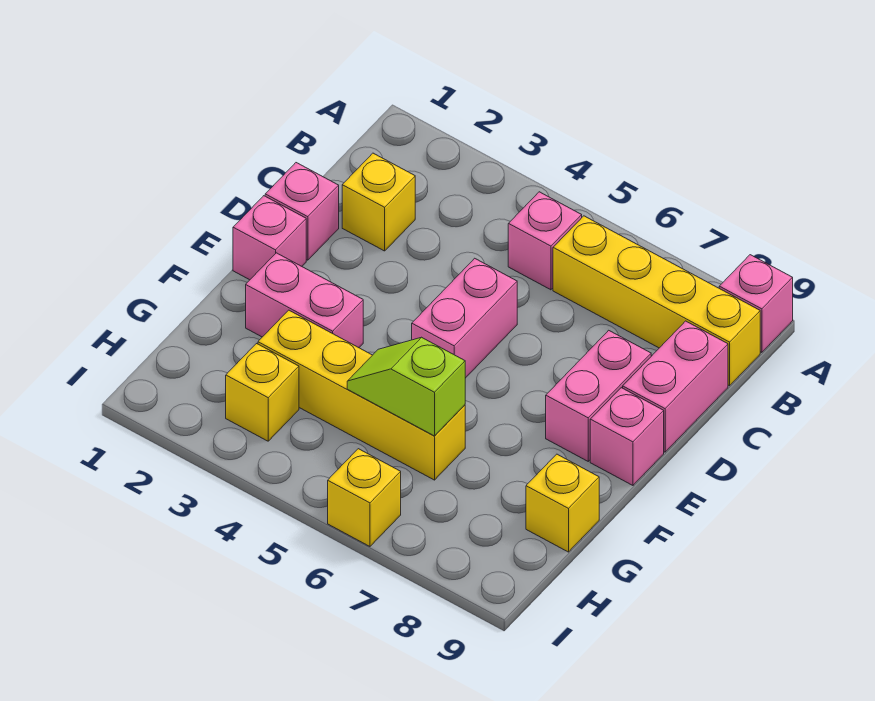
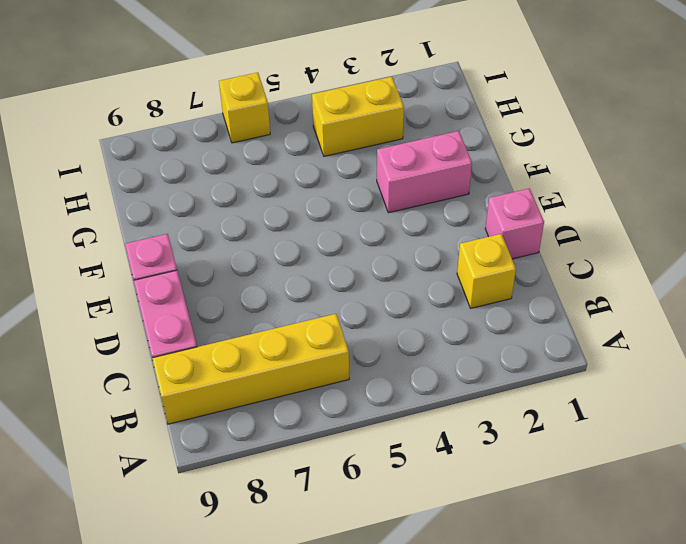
yellow 1x2 brick [312,77,404,156] -> yellow 1x1 brick [226,344,299,441]
none -> pink 1x1 brick [719,255,793,352]
none -> pink 1x1 brick [508,192,582,290]
none -> pink 1x2 brick [412,258,517,378]

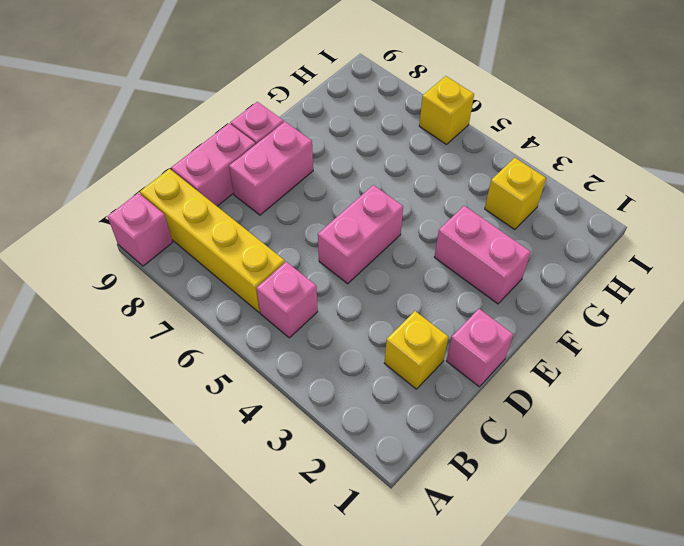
none -> pink 1x1 brick [233,196,306,280]
none -> yellow 1x4 brick [258,310,465,480]
none -> yellow 1x1 brick [526,454,599,552]

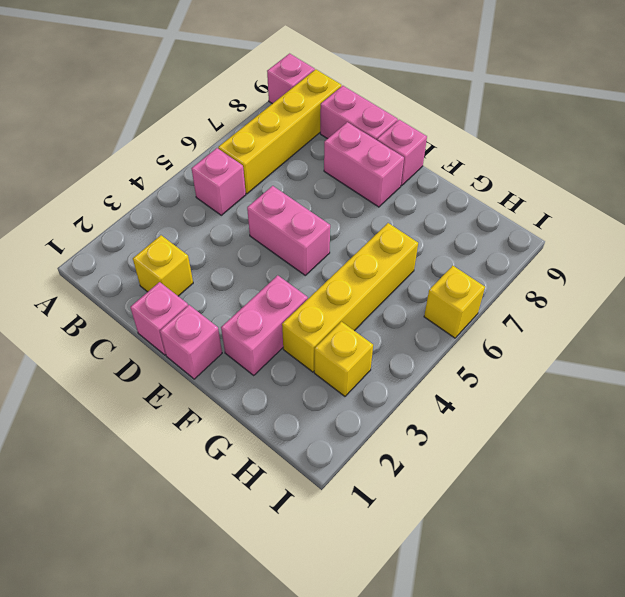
none -> yellow 1x1 brick [526,454,599,552]
none -> lime 1x2 slope [347,337,465,436]

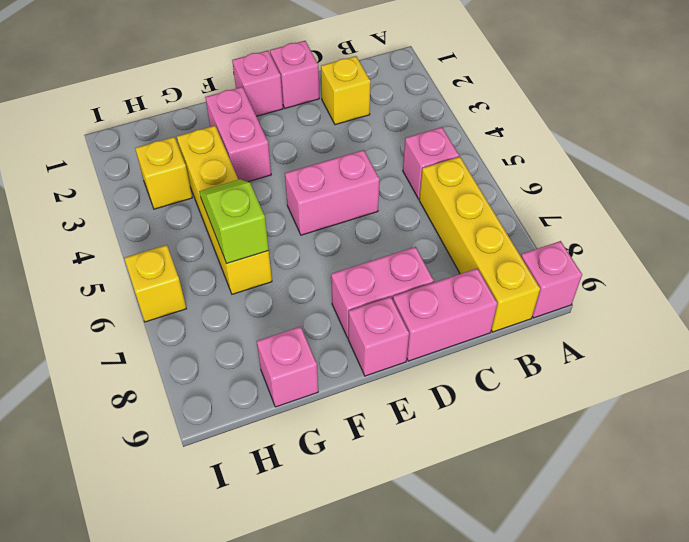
pink 1x1 brick [257,327,318,407] -> yellow 1x1 brick [526,454,599,552]

